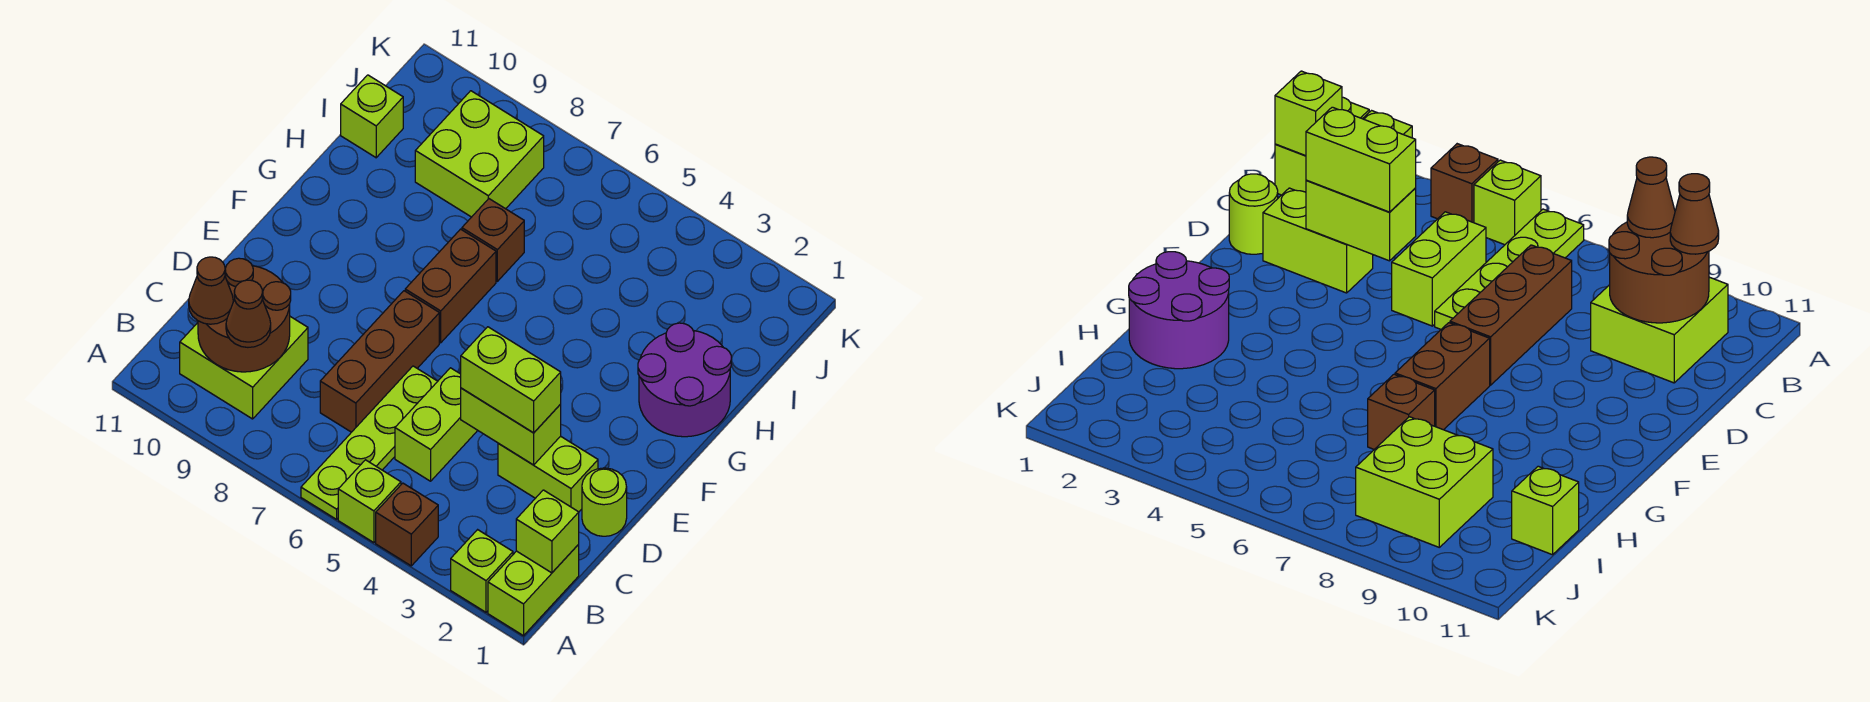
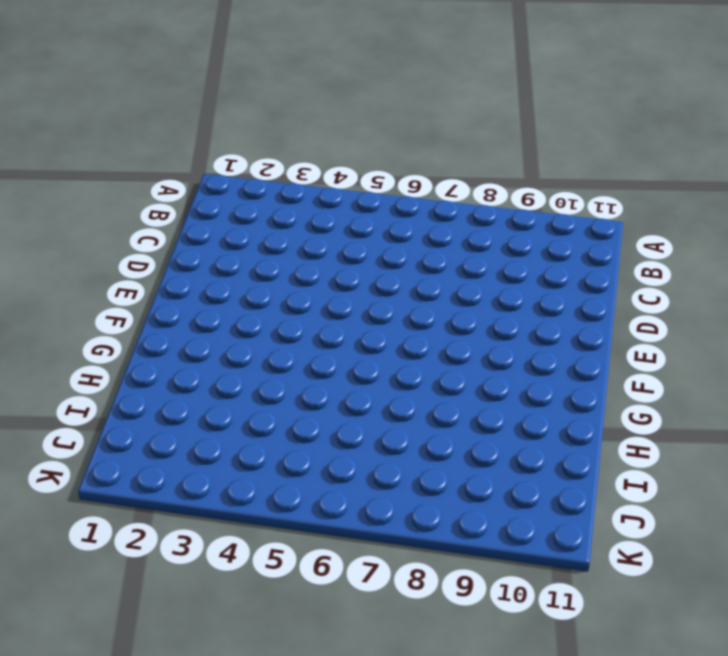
none -> lime 1x2 brick [488,545,579,636]
none -> lime 1x1 brick [451,530,513,612]
none -> brown 1x1 brick [376,483,438,566]

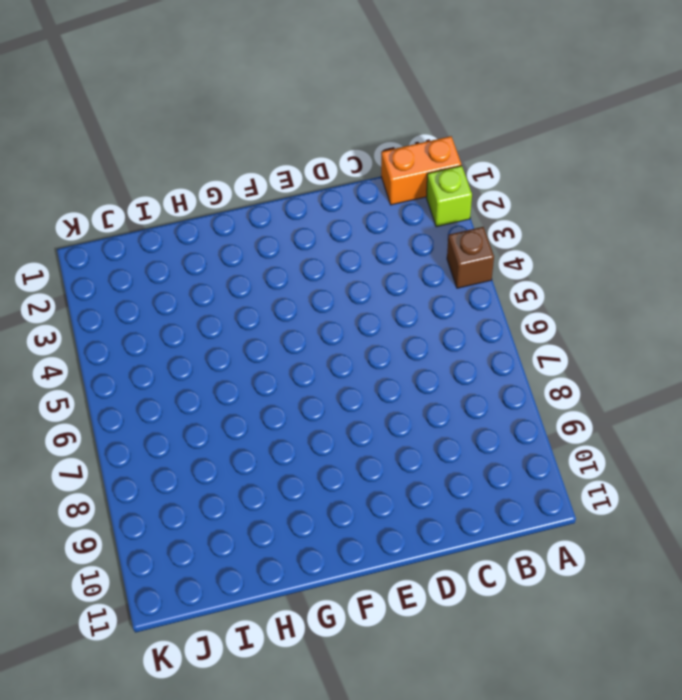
orange 1x2 brick [381,136,461,205] -> lime 1x2 brick [488,545,579,636]
none -> lime 1x1 brick [338,460,401,543]
none -> lime 1x4 plate [301,366,438,519]
none -> lime 2x2 brick [180,317,308,419]

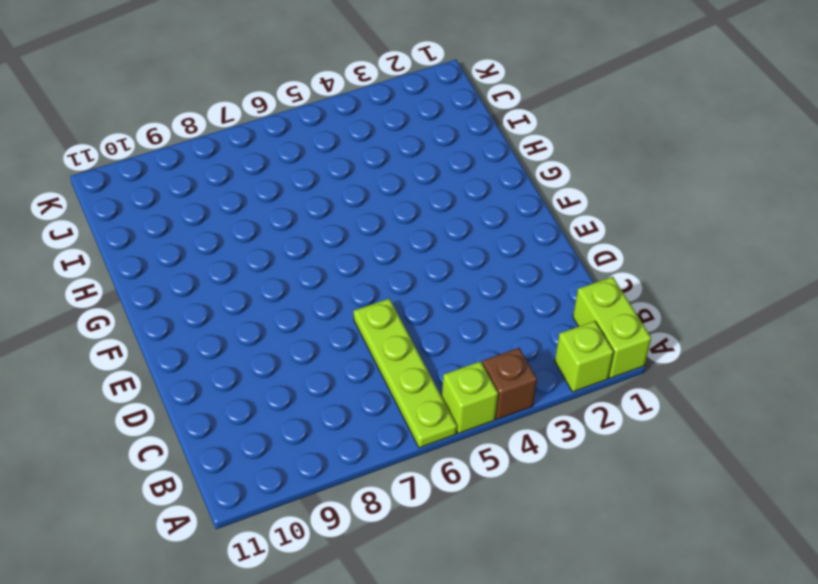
none -> lime 2x2 brick [180,317,308,419]
none -> lime 1x2 brick [395,368,478,481]
none -> brown 1x3 brick [320,291,439,432]

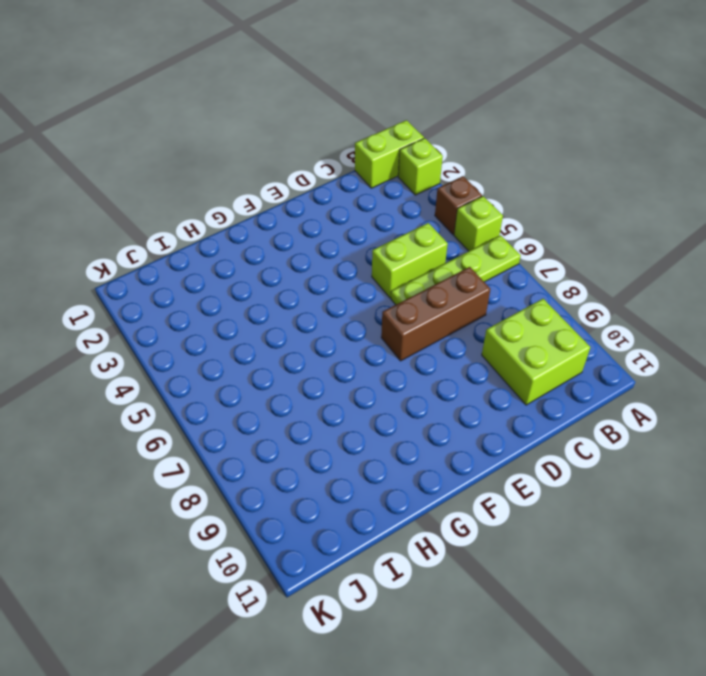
none -> lime 1x1 round brick [582,468,627,536]
none -> lime 1x2 brick [498,436,598,512]
none -> brown 1x2 brick [405,229,496,343]

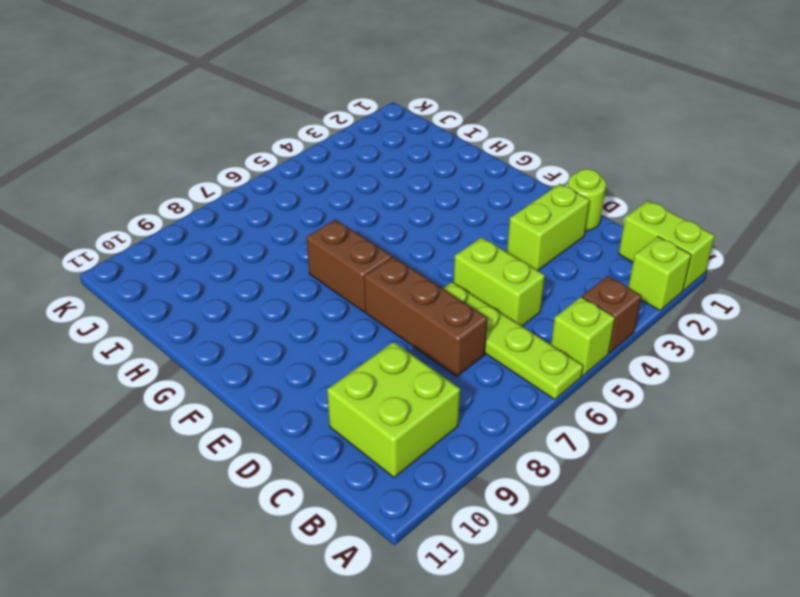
none -> purple 2x2 round brick [638,323,731,437]
none -> brown 1x1 brick [462,199,524,281]
none -> lime 2x2 brick [415,91,544,217]

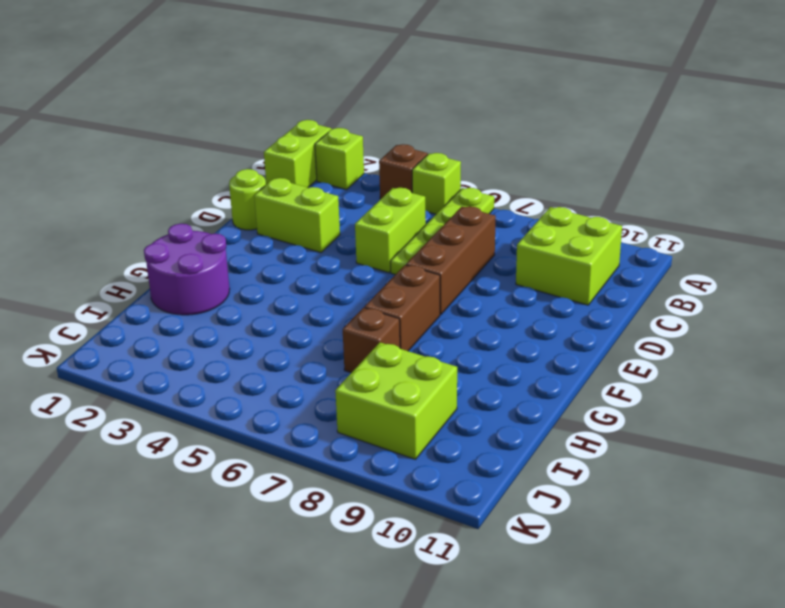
none -> lime 1x1 brick [341,75,403,158]
none -> lime 1x1 brick [516,490,579,573]
none -> brown 2x2 round brick [198,258,291,372]

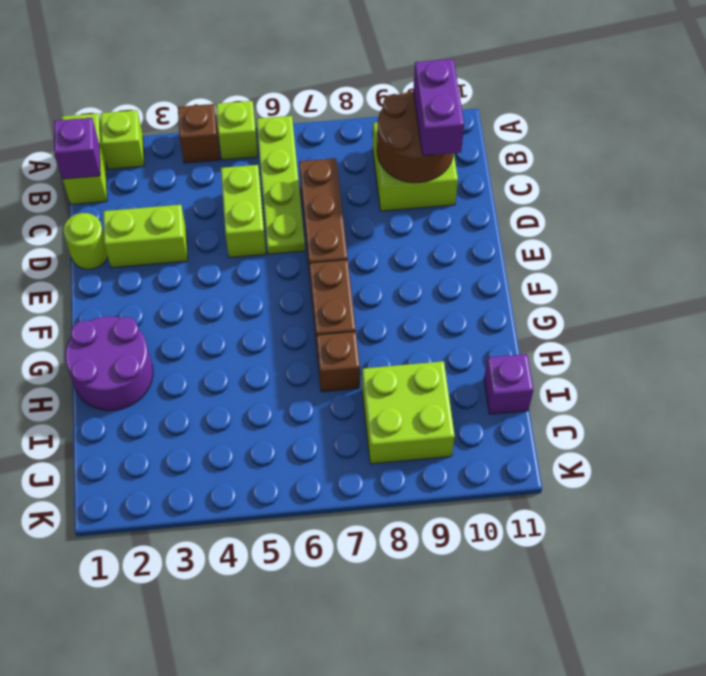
purple 1x1 brick [54,118,100,179] -> lime 1x1 brick [516,490,579,573]
purple 1x2 brick [413,59,464,156] -> brown 1x1 cone [189,257,233,324]
purple 1x1 brick [484,354,534,414] -> lime 1x1 brick [341,75,403,158]
none -> lime 1x2 brick [461,388,561,465]
none -> brown 1x1 cone [226,280,271,347]
none -> lime 1x2 brick [461,327,561,433]

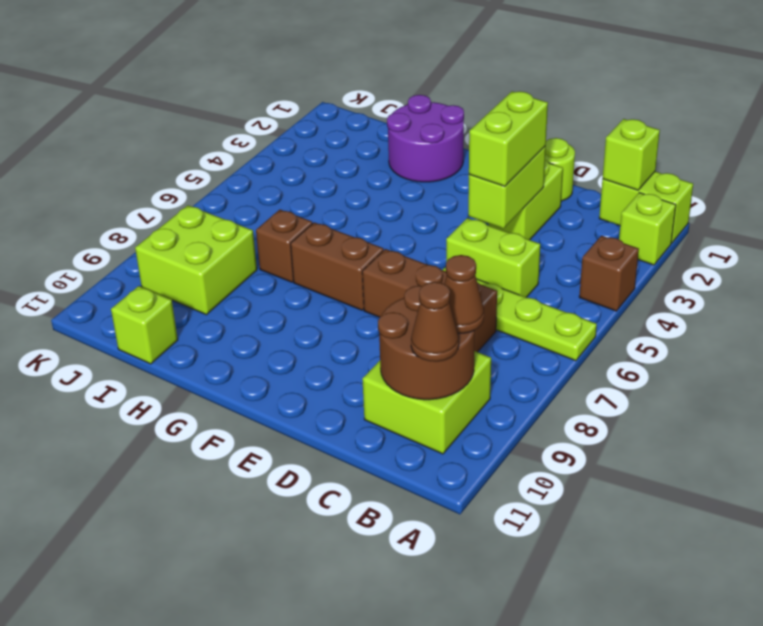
none -> lime 1x1 brick [338,460,401,543]

